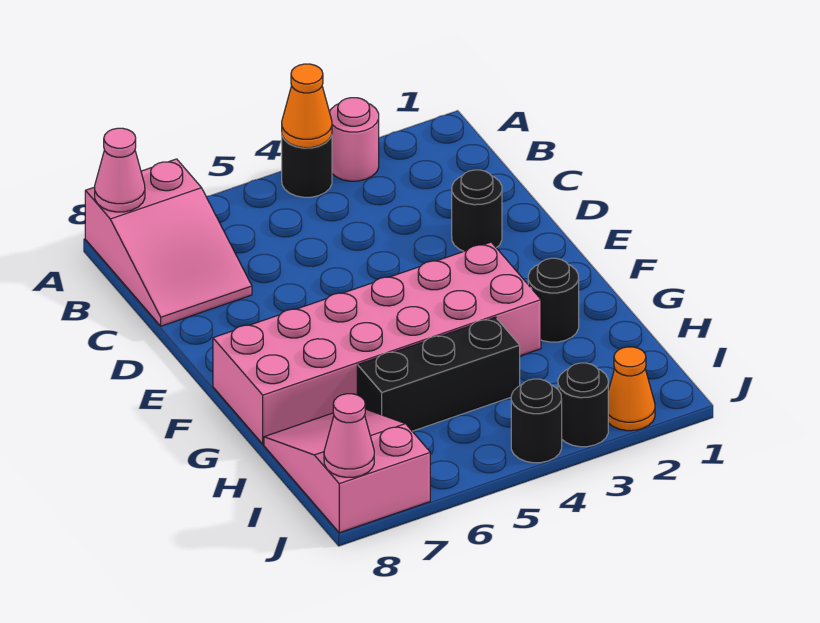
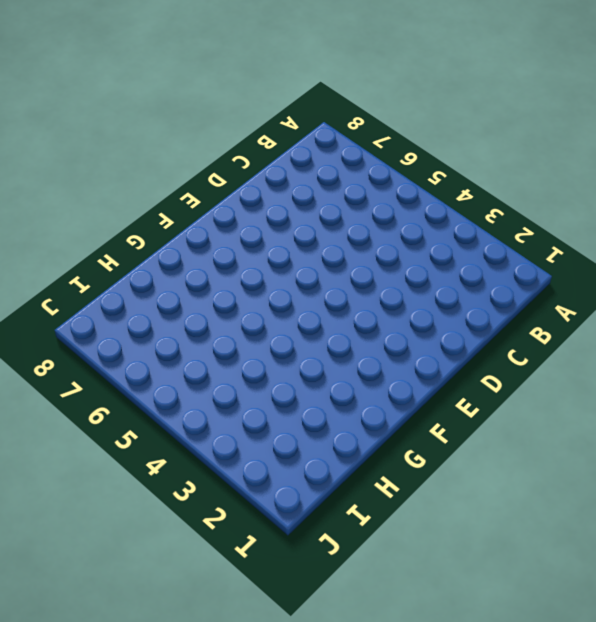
none -> pink 1x1 round brick [330,98,379,181]
none -> black 1x1 round brick [282,135,332,197]
none -> pink 2x3 slope [85,159,252,326]

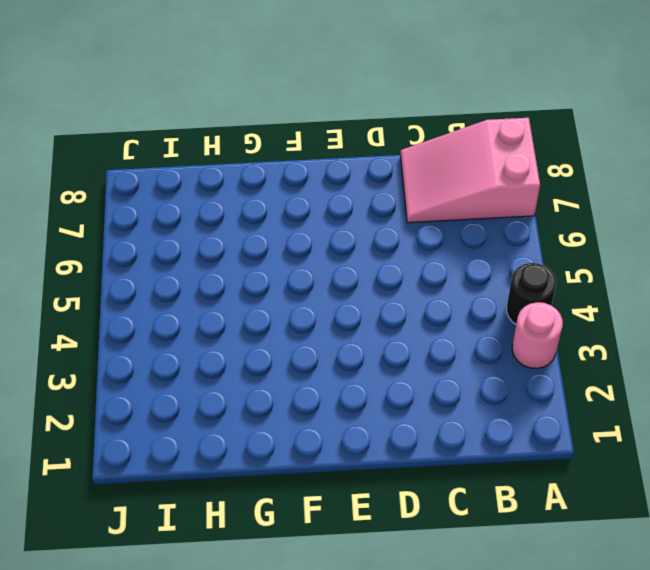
none -> black 1x1 round brick [452,170,502,251]
none -> pink 2x6 brick [213,242,541,444]
none -> black 1x1 round brick [528,258,579,342]

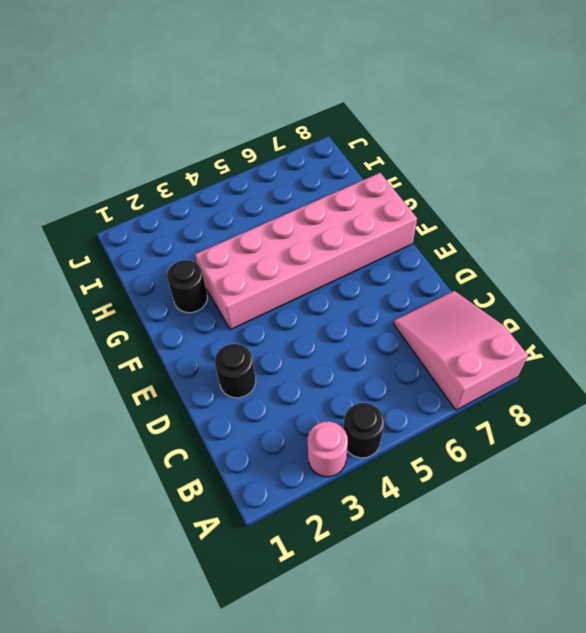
none -> black 1x3 brick [357,317,520,431]
none -> pink 2x3 slope [264,409,430,533]
none -> orange 1x1 cone [608,347,655,431]

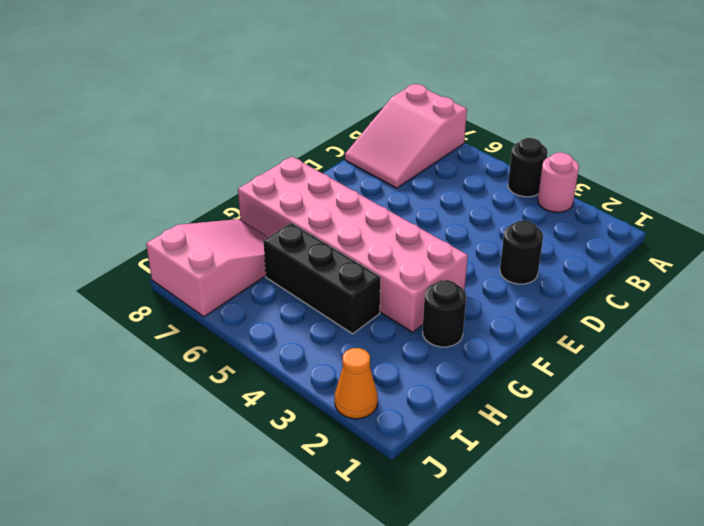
none -> black 1x1 round brick [558,363,608,447]
none -> black 1x1 round brick [511,379,562,463]
none -> orange 1x1 cone [282,64,332,148]

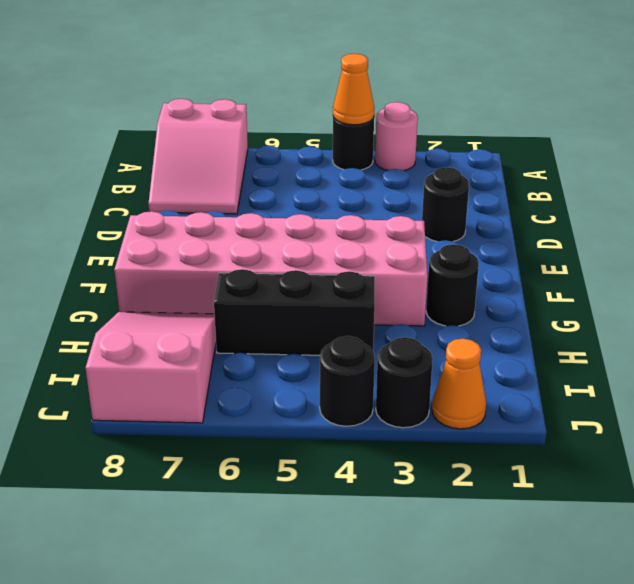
none -> pink 1x1 cone [95,128,145,212]
none -> pink 1x1 cone [324,394,374,477]

